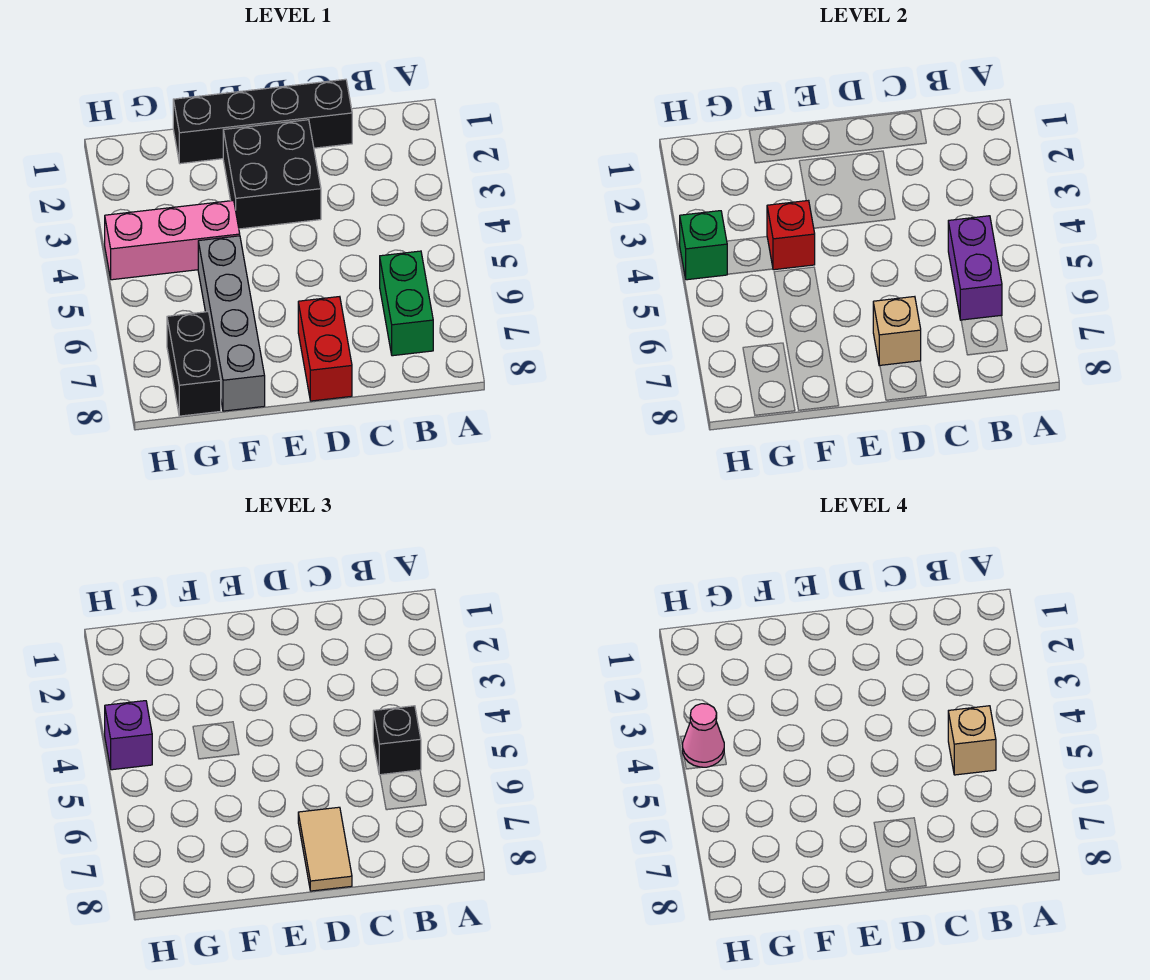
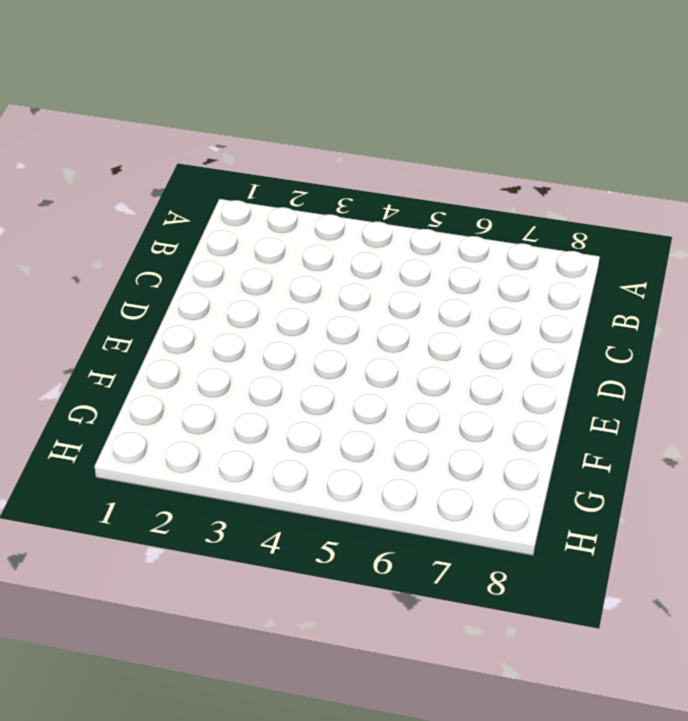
none -> green 1x2 brick [380,251,433,356]
none -> black 1x4 brick [173,79,352,164]
none -> black 2x2 brick [223,120,321,229]

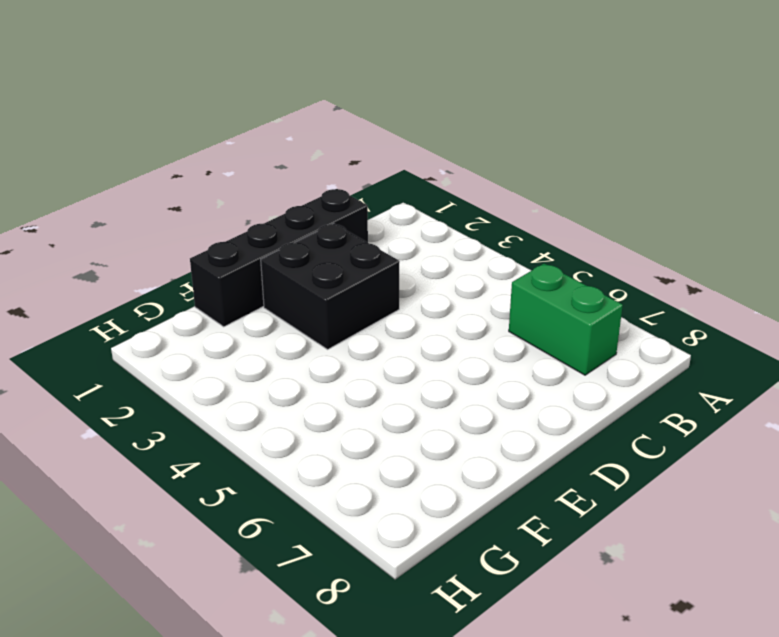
none -> red 1x2 brick [298,297,352,401]
none -> pink 1x3 brick [105,201,240,280]
none -> grey 1x4 brick [198,236,265,411]

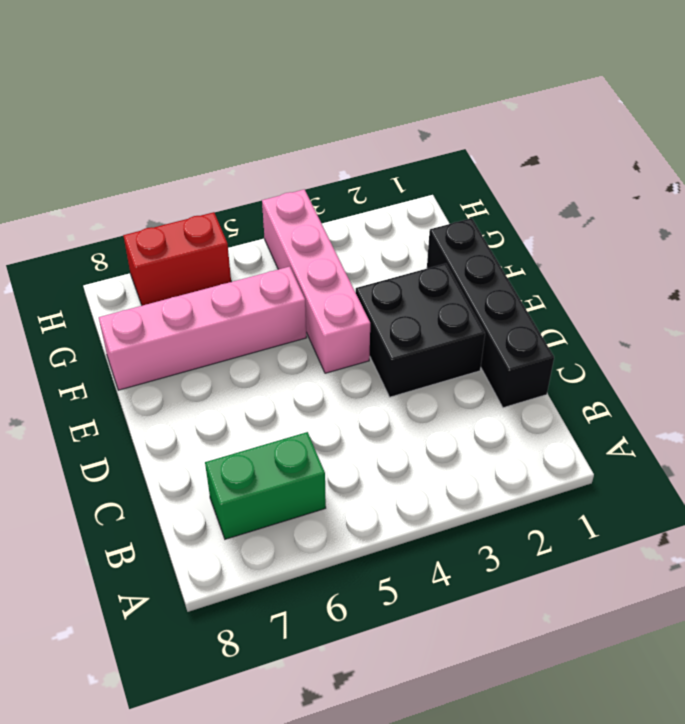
pink 1x4 brick [262,189,370,373] -> pink 1x3 brick [105,201,240,280]
pink 1x4 brick [99,267,307,390] -> grey 1x4 brick [198,236,265,411]
red 1x2 brick [123,212,231,306] -> red 1x2 brick moved to [298,297,352,401]
none -> black 1x2 brick [167,312,221,416]
none -> purple 1x2 brick [948,216,1002,320]
none -> tan 1x1 brick [873,297,921,366]

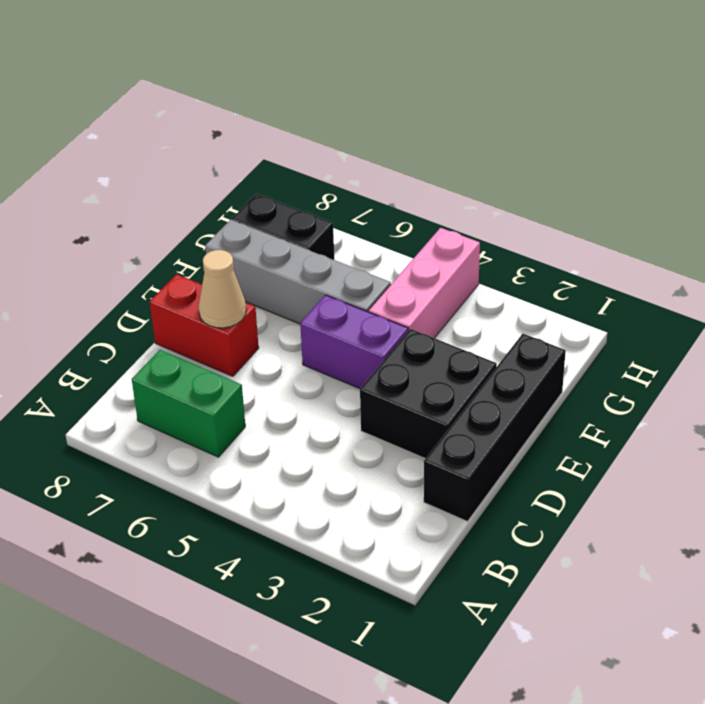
tan 1x1 cone [198,250,246,328] -> tan 1x1 brick [873,297,921,366]
purple 1x2 brick [300,295,408,389] -> purple 1x2 brick moved to [948,216,1002,320]
none -> red 1x1 brick [767,201,815,270]
none -> green 1x1 brick [680,211,727,280]
none -> black 1x1 brick [373,706,421,775]

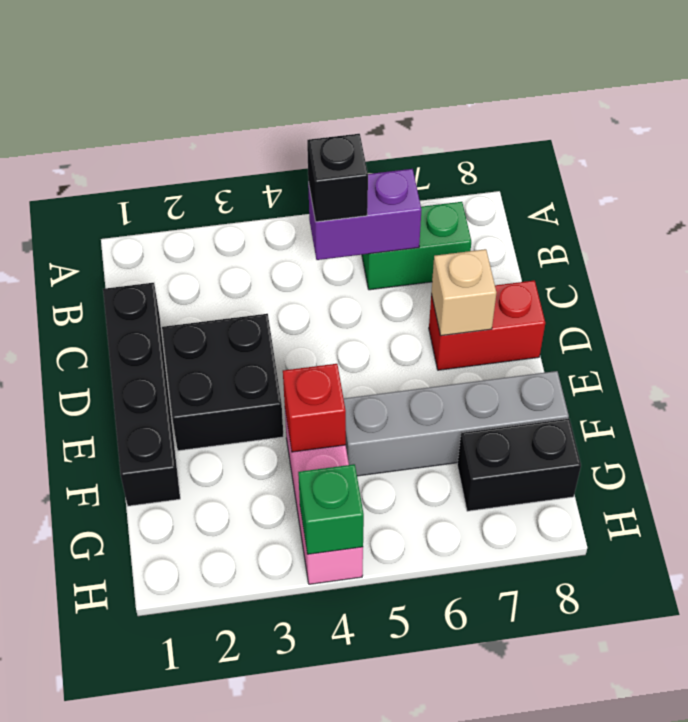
none -> tan 1x2 tile [298,807,352,891]
none -> purple 1x1 brick [105,701,152,770]
none -> tan 1x1 brick [948,706,996,775]

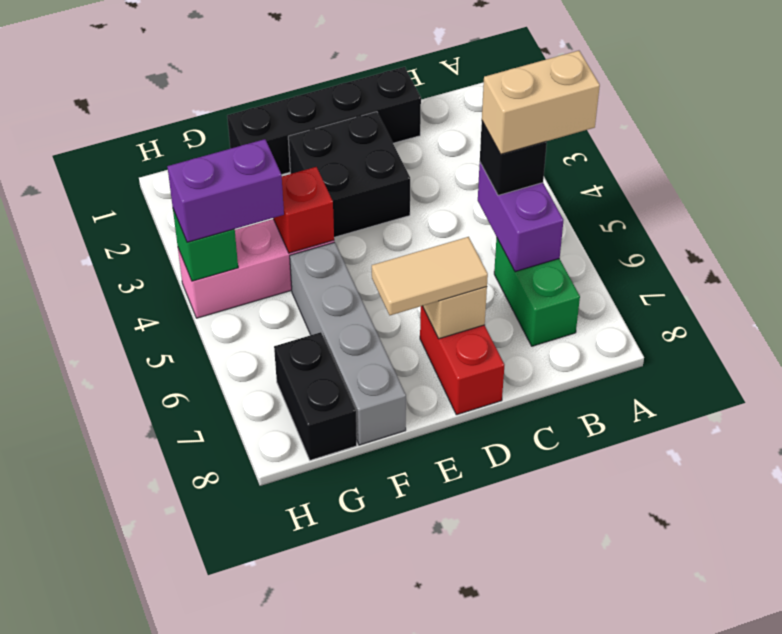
tan 1x2 brick [482,51,600,154] -> tan 1x1 brick [948,706,996,775]
tan 1x2 tile [372,237,488,315] -> tan 1x2 tile turned to [298,807,352,891]
purple 1x2 brick [167,139,284,242] -> purple 1x1 brick [105,701,152,770]
none -> pink 1x1 cone [683,704,724,767]

